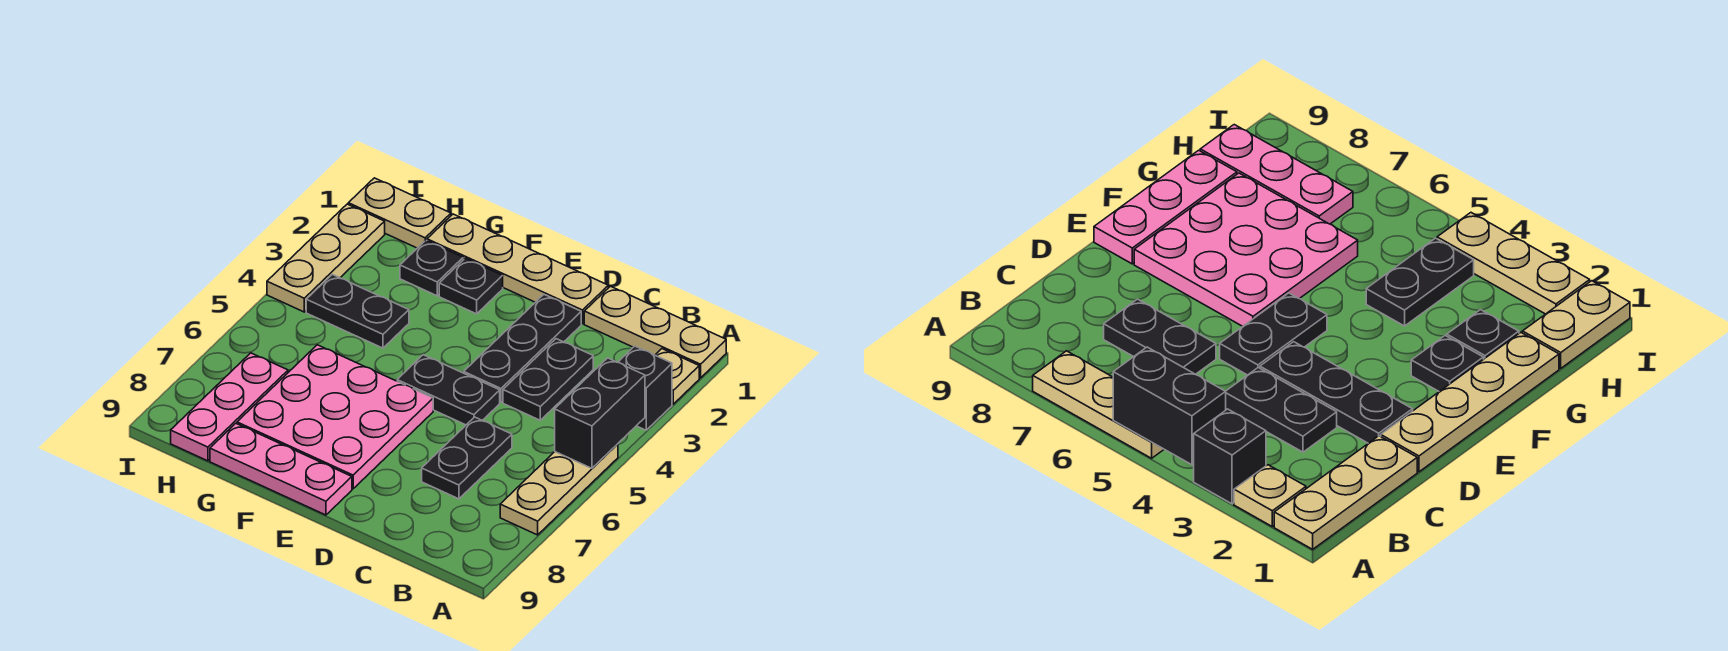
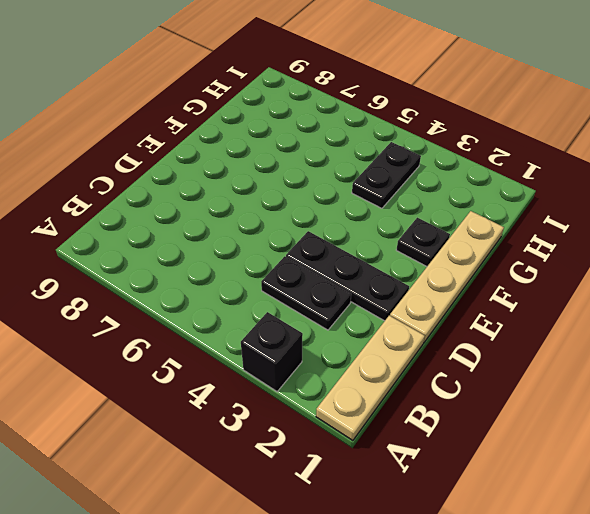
none -> tan 1x1 plate [655,349,699,404]
none -> tan 1x3 plate [500,444,618,535]
none -> black 1x2 plate [422,417,512,499]

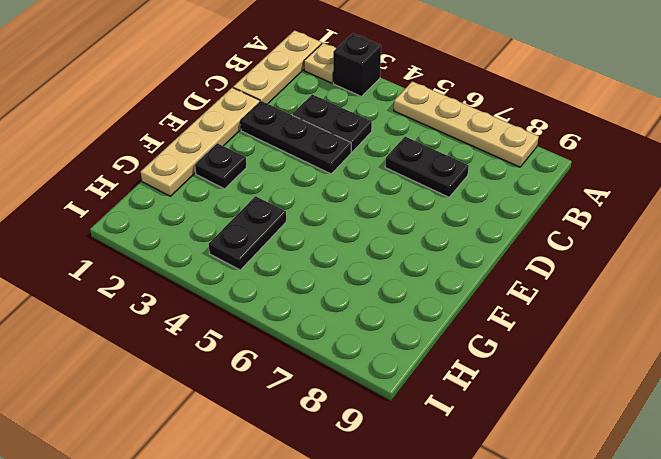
tan 1x4 plate [394,81,539,167] -> tan 1x3 plate [500,444,618,535]
none -> black 1x2 plate [397,355,500,425]
none -> pink 3x3 plate [237,345,433,489]
none -> pink 1x3 plate [210,423,352,515]

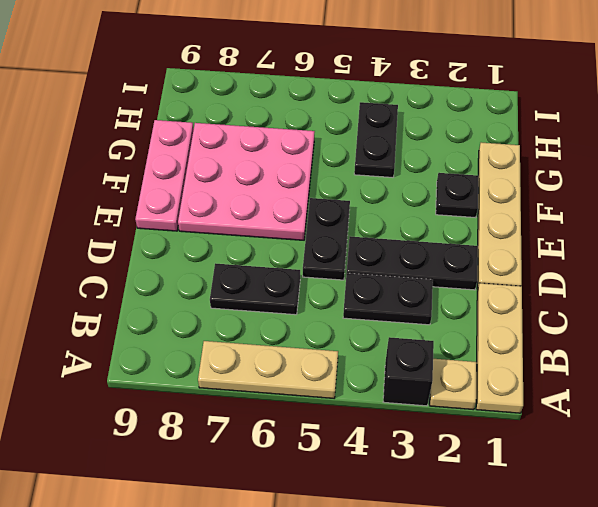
none -> black 1x1 plate [400,240,463,296]
none -> tan 1x2 plate [348,178,451,248]
none -> pink 1x3 plate [171,353,288,461]

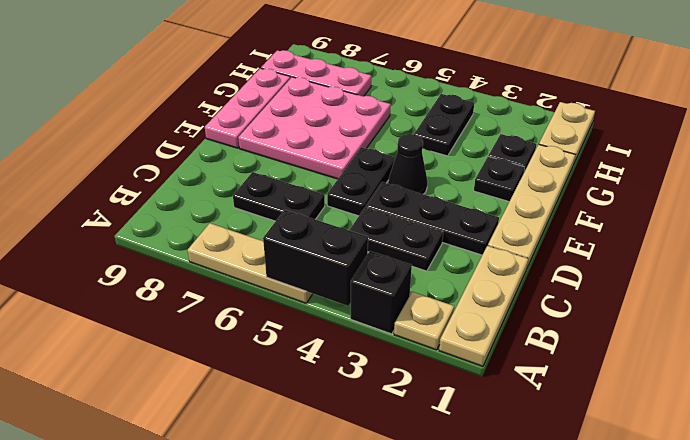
black 1x1 cone [388,134,428,194] -> none
none -> tan 1x3 plate [267,204,385,312]

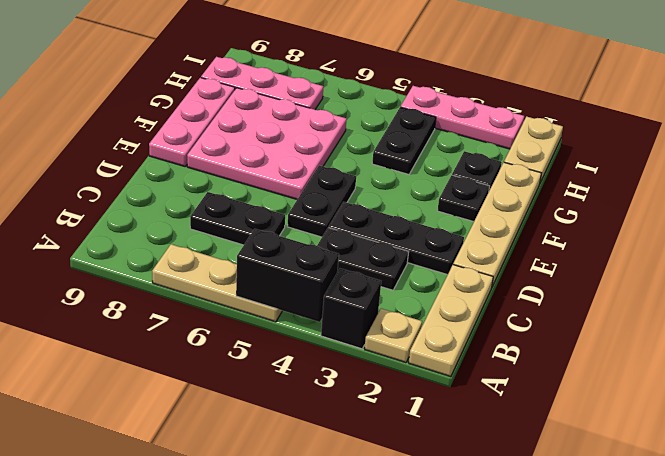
pink 1x3 plate [401,86,524,149] -> tan 1x3 plate [267,204,385,312]

